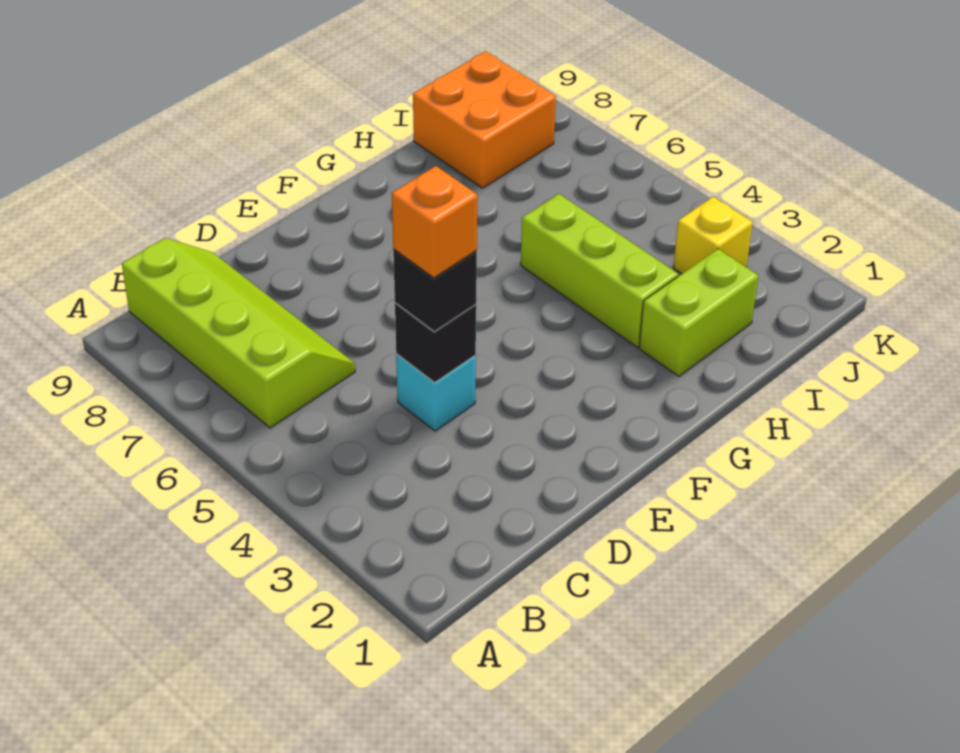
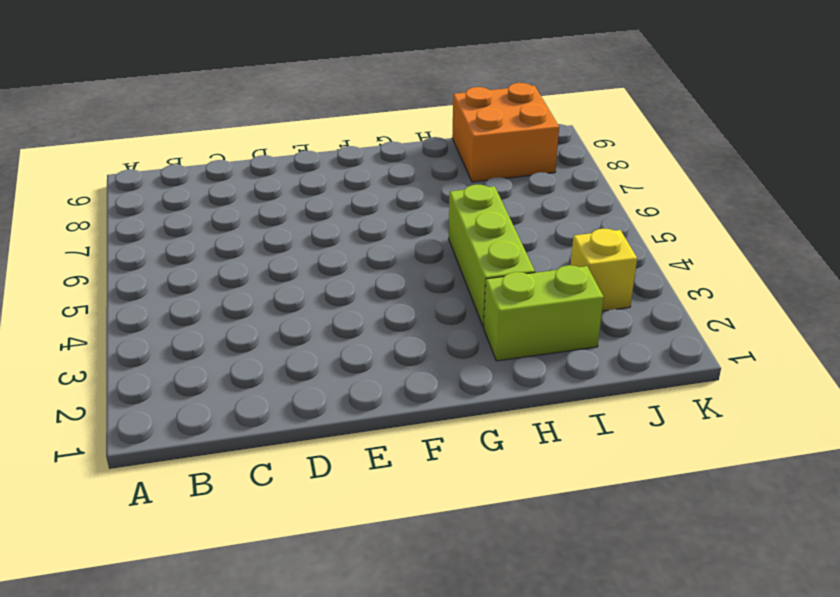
none -> lime 2x4 slope [122,238,355,428]
none -> cyan 1x1 brick [396,354,476,431]

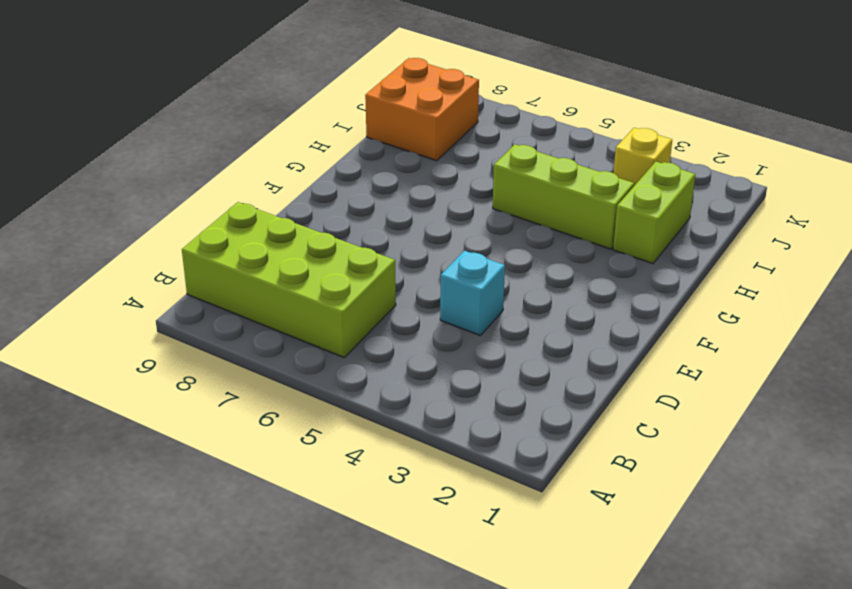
lime 2x4 brick [182,202,396,357] -> lime 2x4 slope [122,238,355,428]
none -> black 1x1 brick [395,303,476,382]
none -> black 1x1 brick [393,250,477,331]

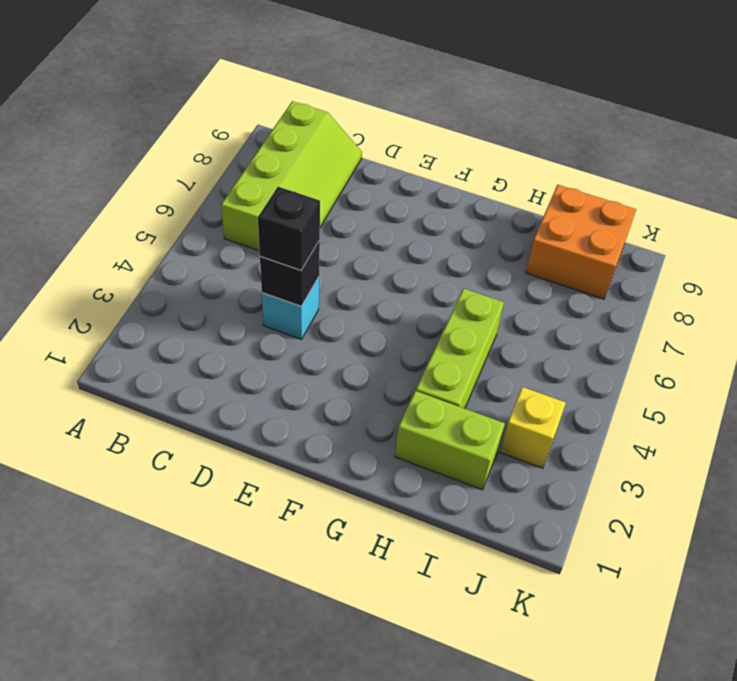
none -> orange 1x1 brick [392,166,477,278]

